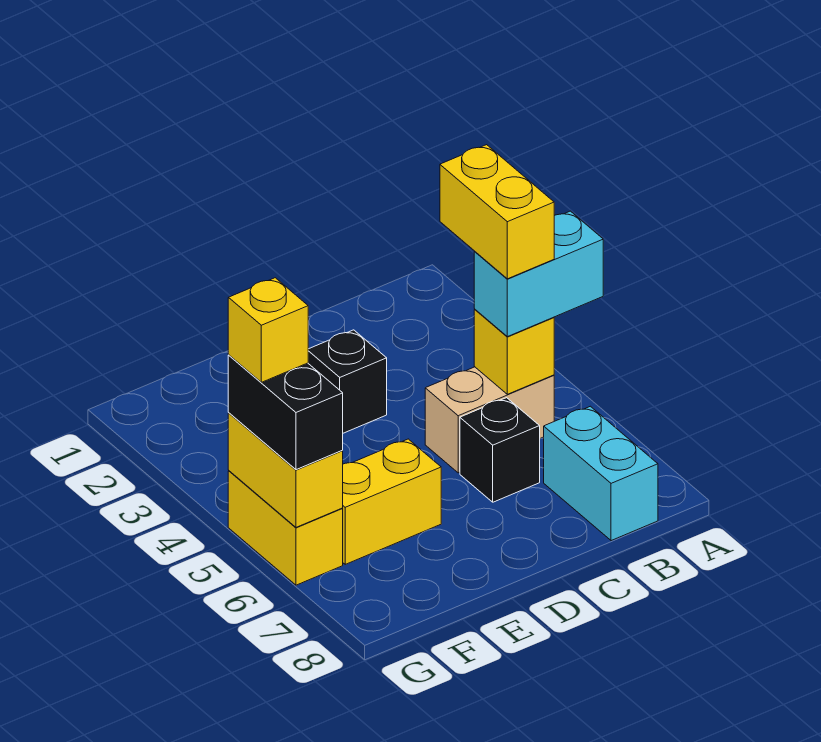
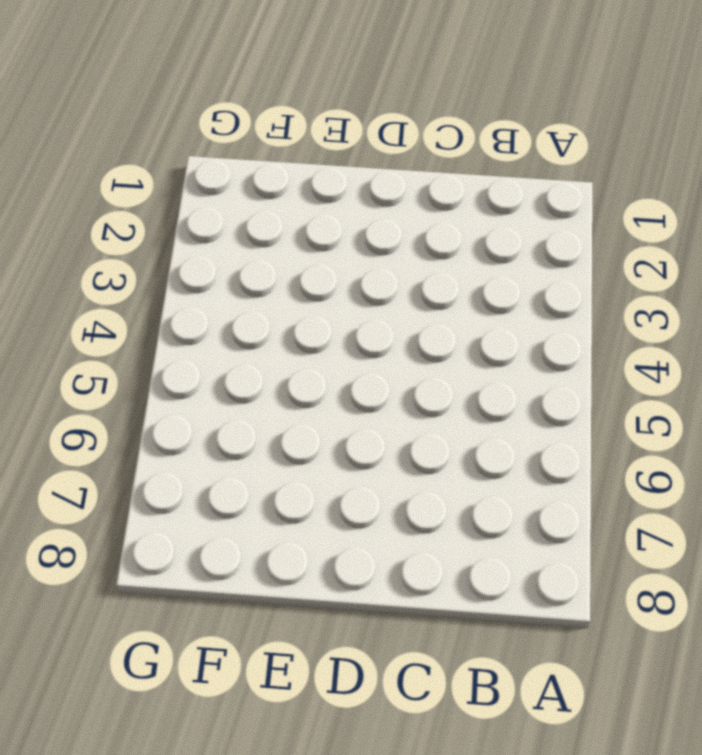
none -> tan 1x2 brick [425,367,554,473]
none -> cyan 1x2 brick [544,406,658,541]
none -> black 1x1 brick [460,398,540,502]

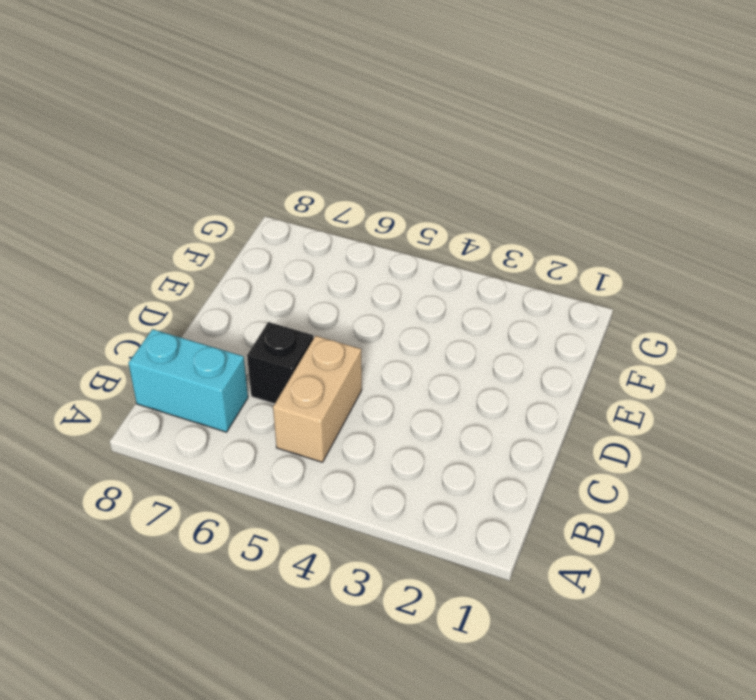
none -> black 1x1 brick [308,330,387,433]
none -> yellow 1x2 brick [342,439,441,564]
none -> yellow 1x2 brick [228,471,343,585]

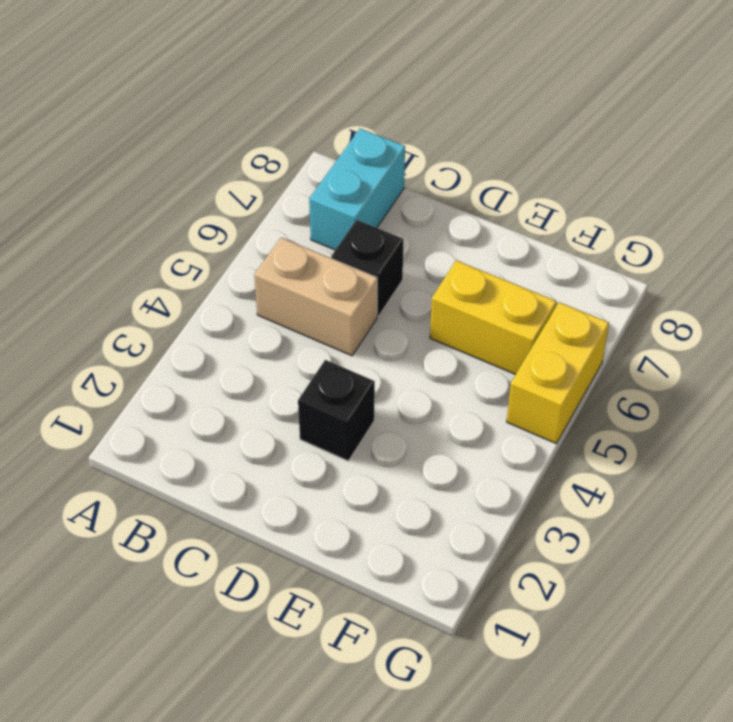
none -> yellow 1x1 brick [474,310,554,394]
none -> yellow 1x2 brick [228,413,343,527]
none -> cyan 1x2 brick [474,211,603,337]

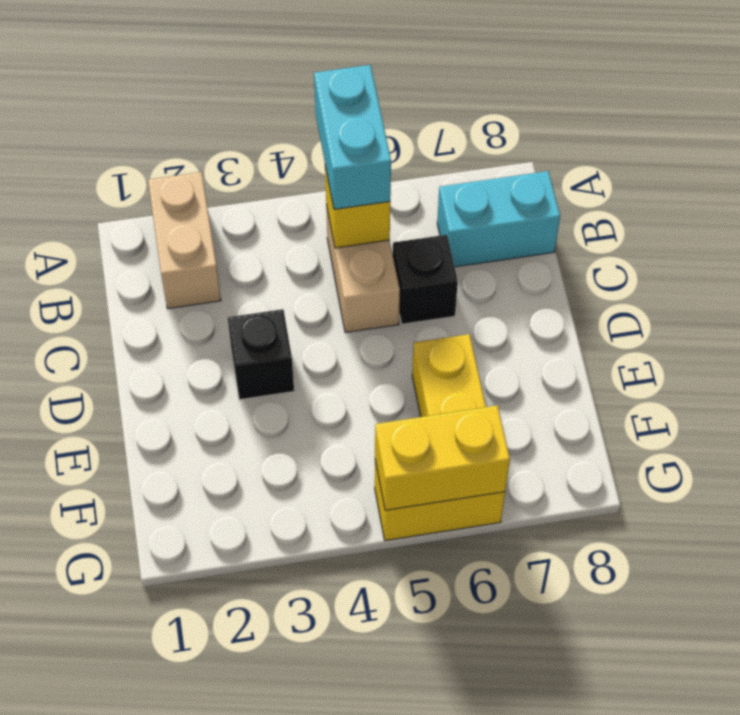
tan 1x2 brick [148,172,221,309] -> none
none -> black 1x2 brick [228,355,343,470]
none -> yellow 1x2 brick [440,145,554,279]
none -> yellow 1x1 brick [228,278,308,382]

